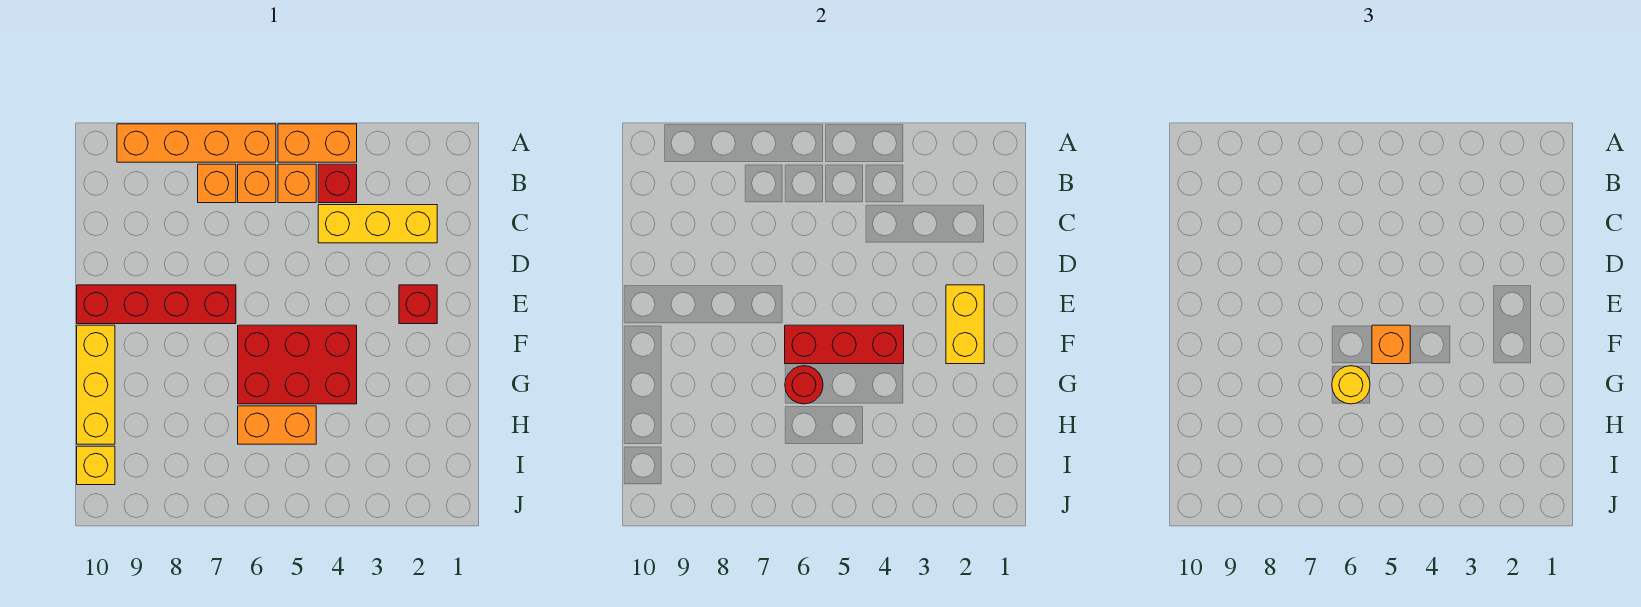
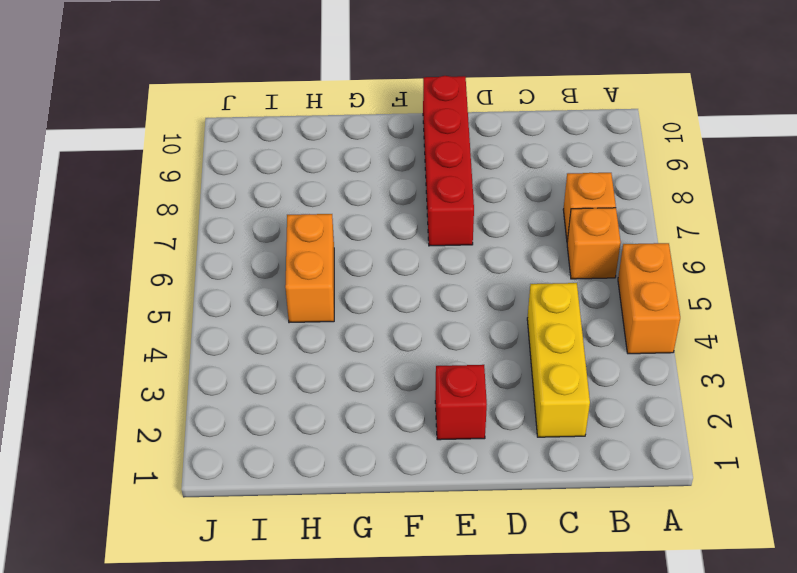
none -> orange 1x4 brick [117,124,276,162]
none -> red 1x1 brick [318,164,357,203]
none -> orange 1x1 brick [278,164,316,203]

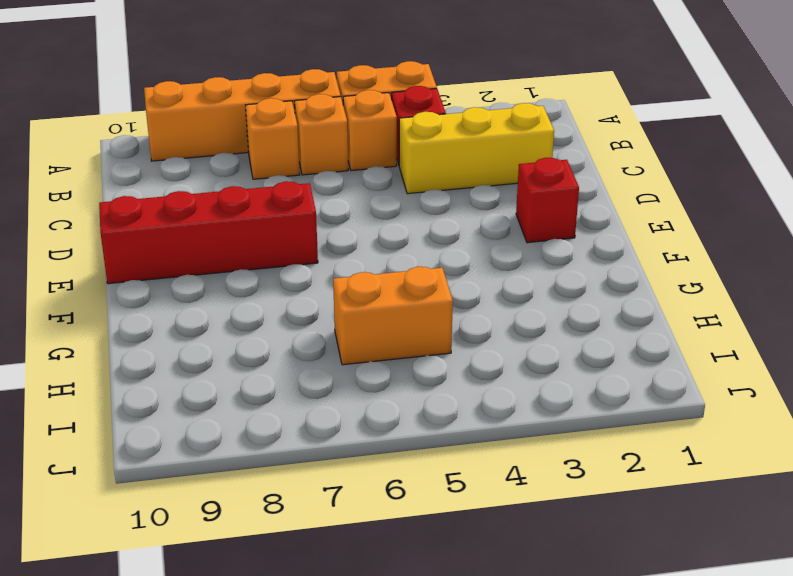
none -> red 2x3 brick [238,325,357,404]
none -> yellow 1x3 brick [77,325,115,444]
none -> yellow 1x1 brick [77,446,115,485]

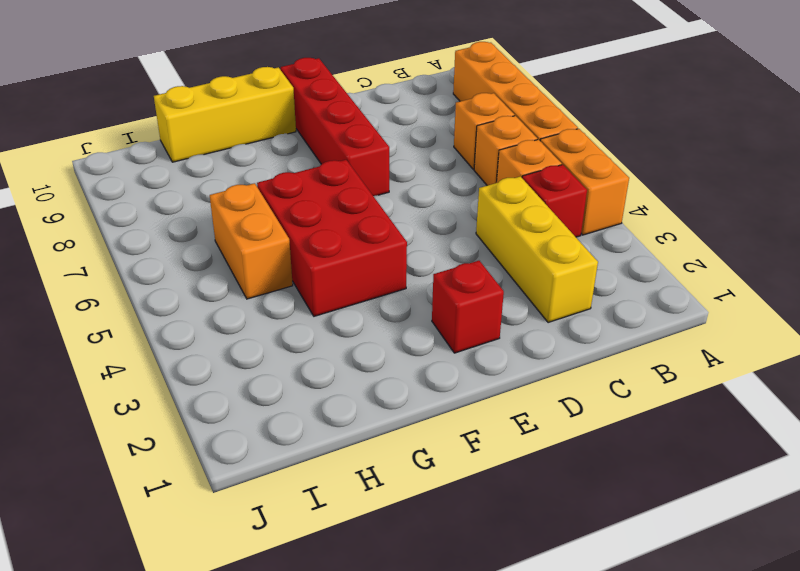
none -> yellow 1x1 brick [77,446,115,485]
none -> yellow 1x2 brick [946,285,984,364]
none -> red 1x3 brick [785,325,904,364]

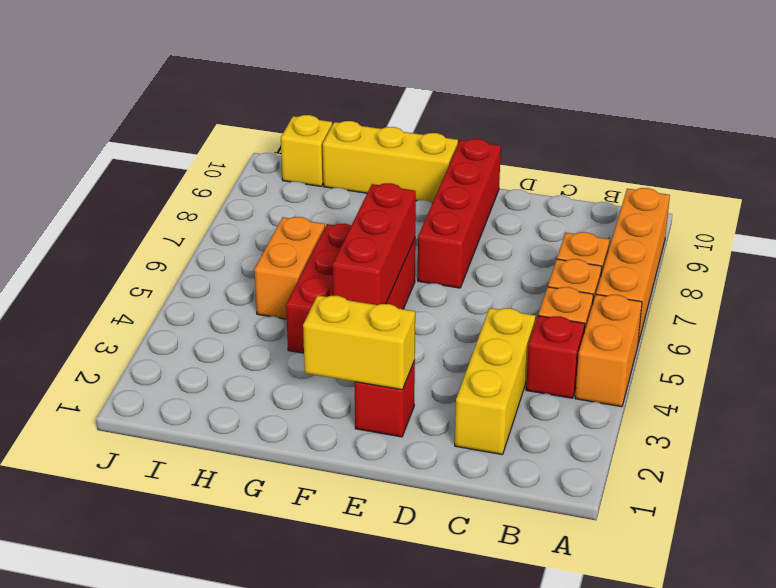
none -> red 1x1 round brick [785,366,823,404]
none -> orange 1x1 brick [1372,325,1410,364]
none -> yellow 1x1 round brick [1332,366,1370,404]

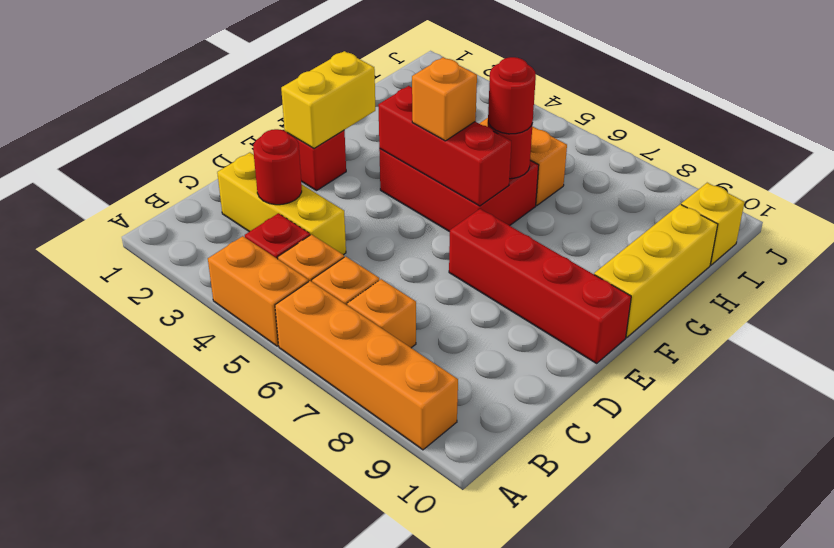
red 1x1 round brick [253,129,302,205] -> none
red 1x1 round brick [488,57,536,134] -> yellow 1x1 round brick [1332,366,1370,404]

